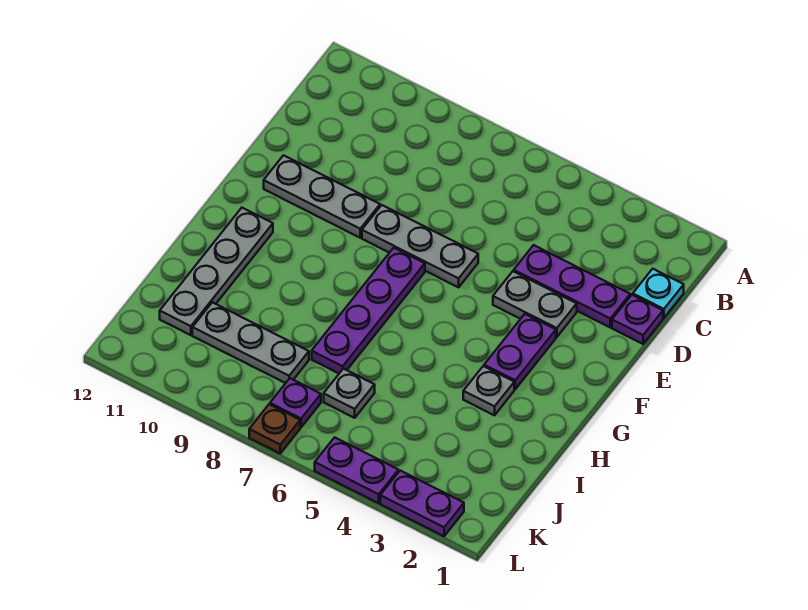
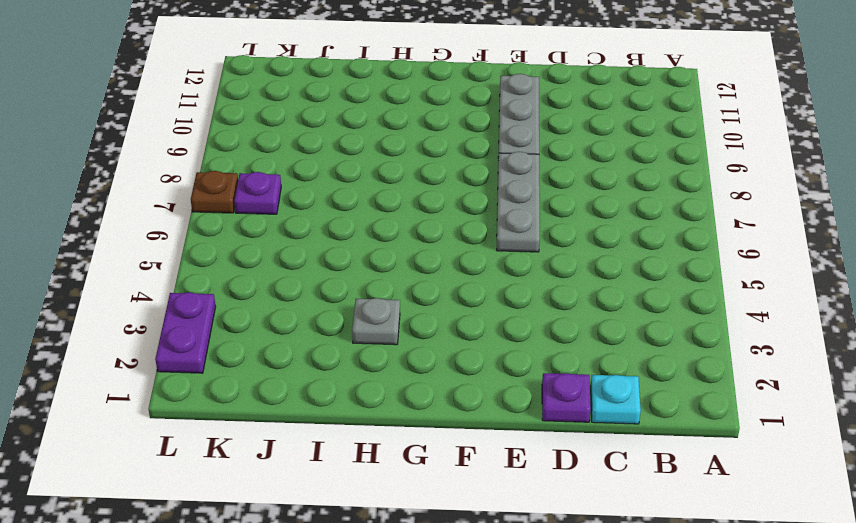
none -> purple 1x3 plate [514,245,630,327]
none -> grey 1x2 plate [493,271,577,337]
none -> purple 1x2 plate [484,314,556,389]

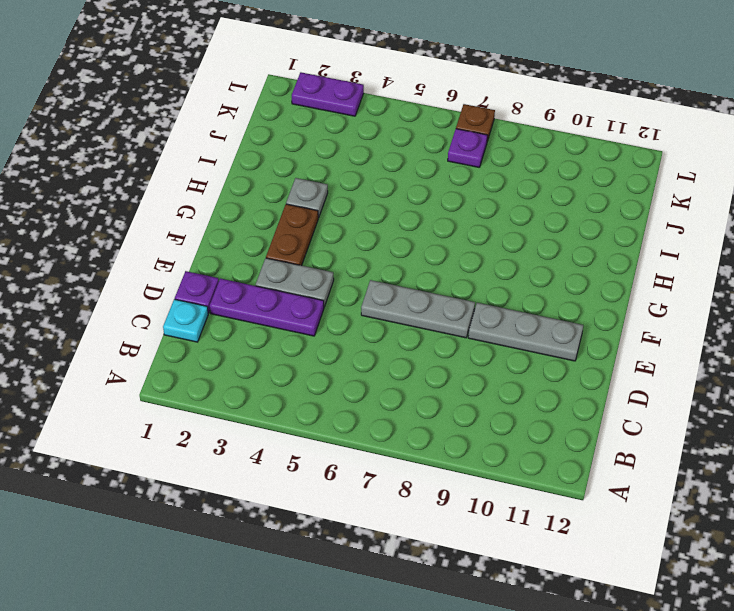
brown 1x2 plate [266,204,318,266] -> purple 1x2 plate [484,314,556,389]
none -> purple 1x4 plate [312,248,425,373]
none -> grey 1x4 plate [160,208,273,335]
none -> grey 1x1 plate [324,369,375,418]

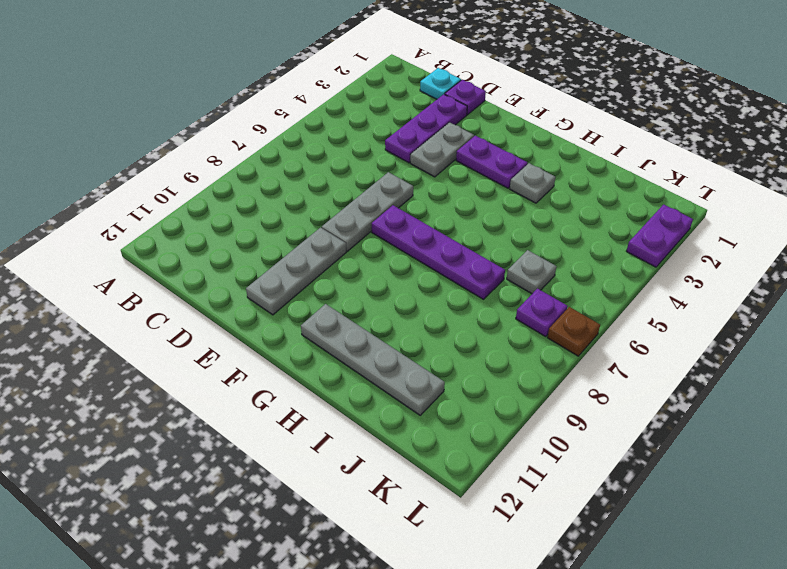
none -> grey 1x3 plate [192,302,309,383]
none -> purple 1x2 plate [315,437,398,503]

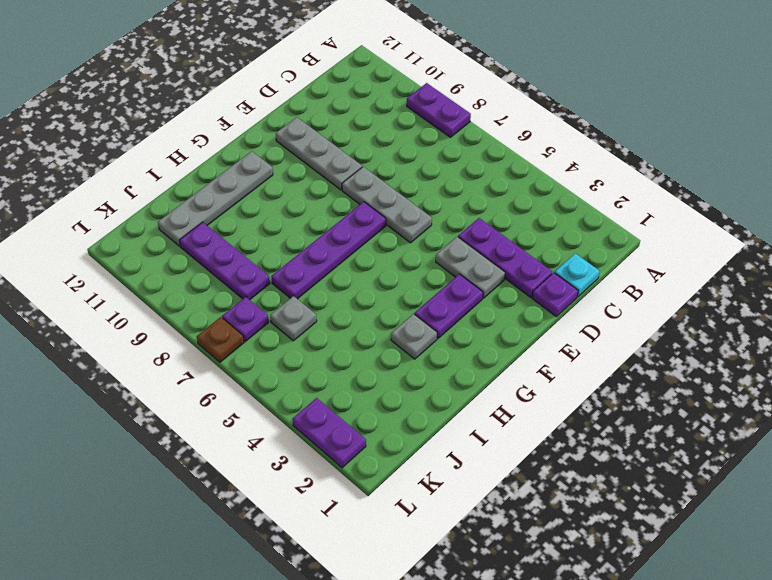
purple 1x2 plate [407,83,471,137] -> purple 1x2 plate moved to [315,437,398,503]
purple 1x3 plate [180,222,270,300] -> grey 1x3 plate [192,302,309,383]

